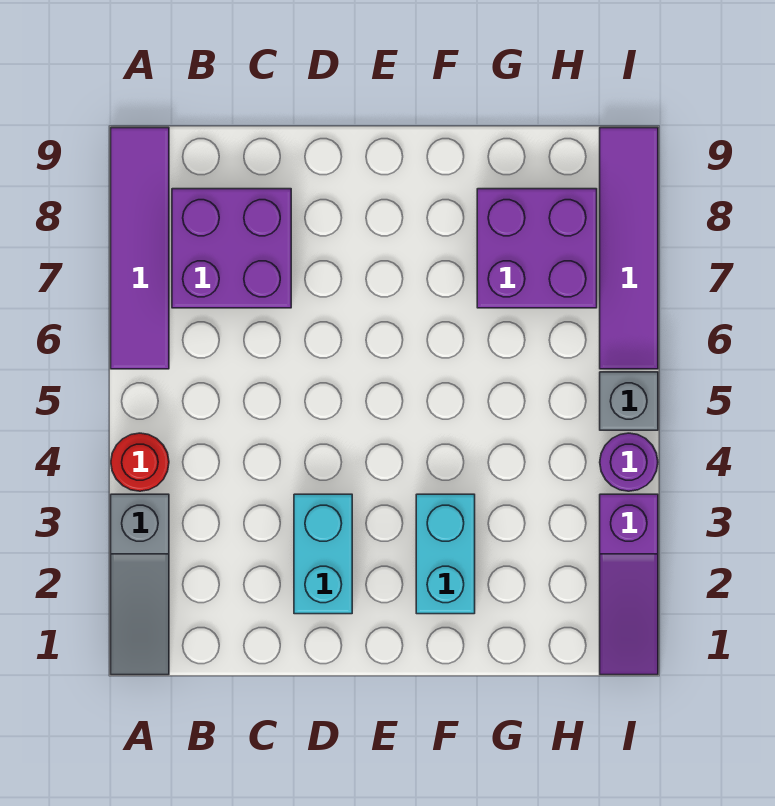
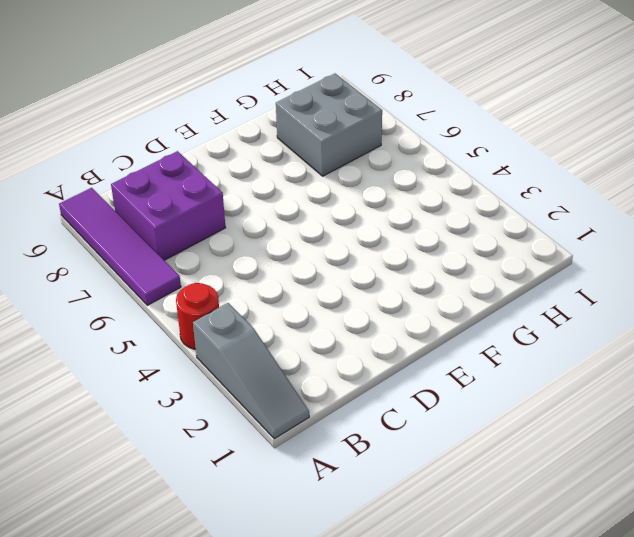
grey 2x2 brick [276,74,382,176] -> purple 2x2 brick [477,189,597,308]
none -> cyan 1x2 brick [294,494,352,614]
none -> cyan 1x2 brick [416,494,475,614]

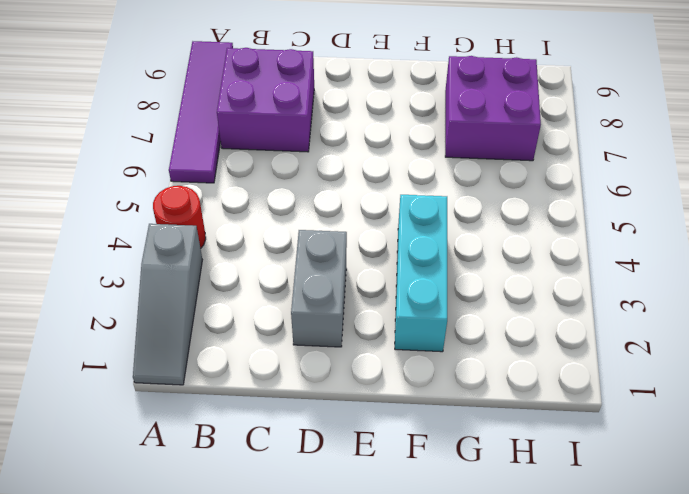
grey 1x2 brick [291,230,347,347] -> cyan 1x2 brick [294,494,352,614]
cyan 1x3 brick [395,195,447,352] -> cyan 1x2 brick [416,494,475,614]
none -> purple 1x3 slope [600,494,658,675]
none -> purple 1x1 round brick [600,433,658,491]

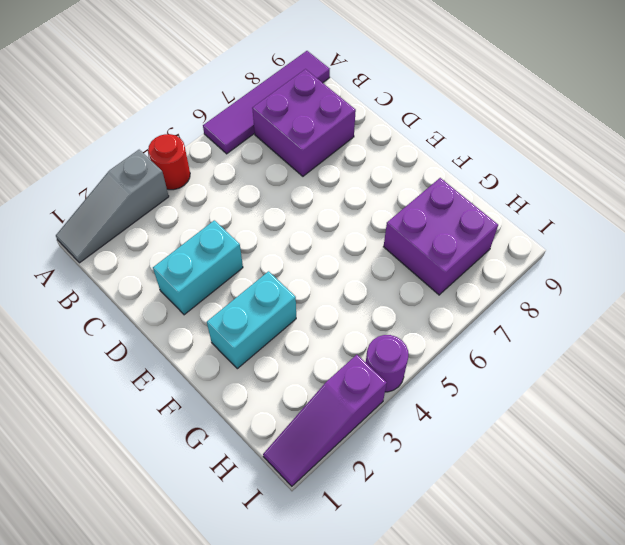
none -> grey 1x1 brick [600,372,658,430]
none -> purple 1x4 tile [600,128,658,369]

